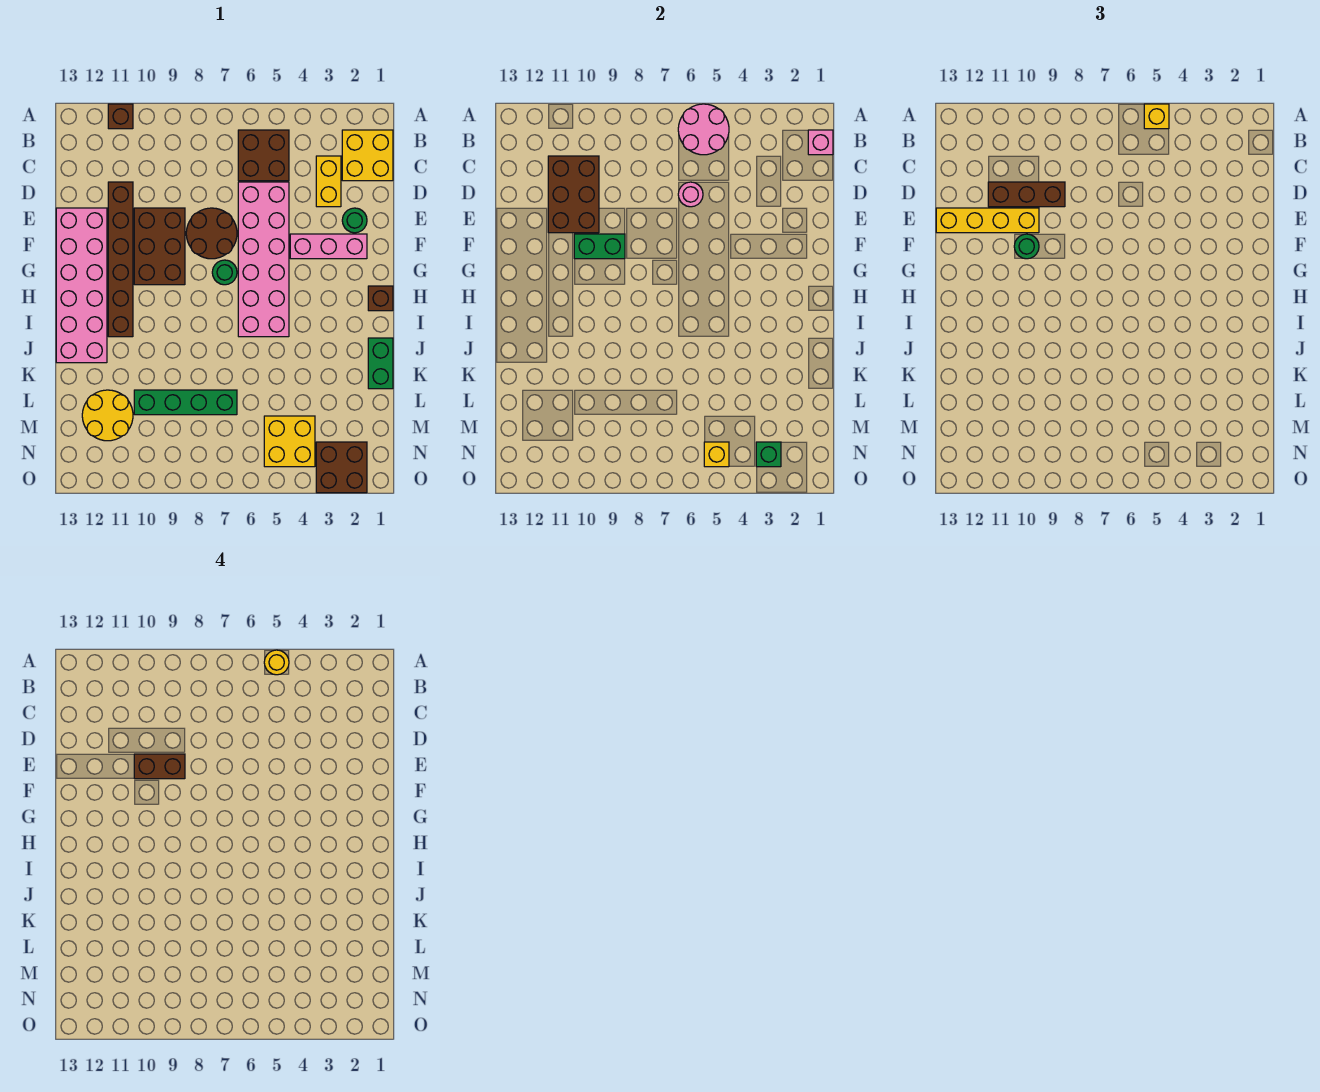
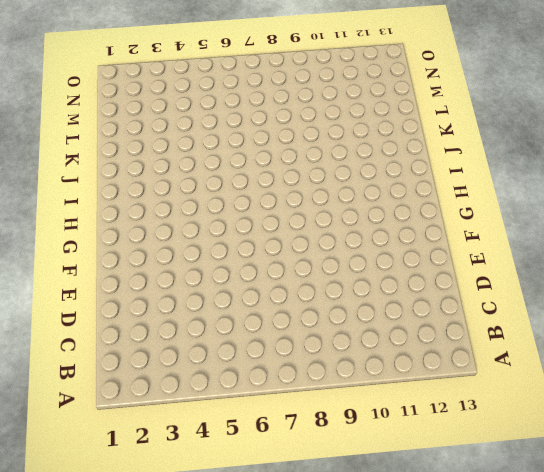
none -> brown 1x1 brick [108,104,133,129]
none -> yellow 2x2 brick [342,130,393,181]
none -> brown 2x2 brick [238,130,289,181]
none -> yellow 1x2 brick [316,156,341,207]

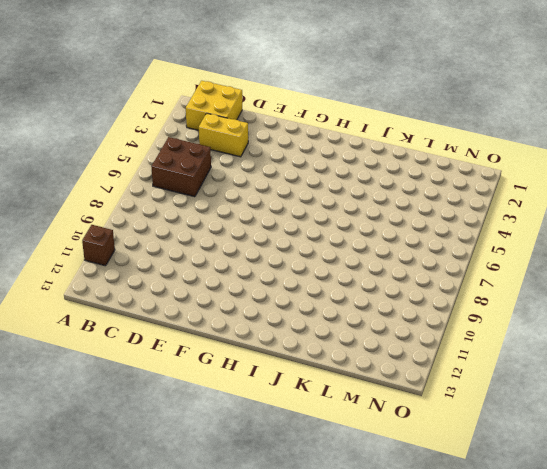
none -> pink 2x6 brick [238,182,289,337]
none -> brown 1x6 brick [108,182,133,337]
none -> green 1x1 round brick [342,208,367,233]
none -> brown 2x2 round brick [186,208,237,259]

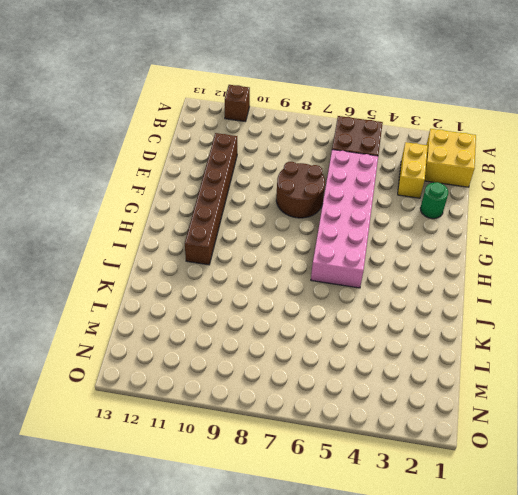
none -> brown 2x3 brick [134,208,185,285]
none -> pink 2x6 brick [56,208,107,363]
none -> pink 1x3 brick [290,234,367,259]
none -> green 1x1 round brick [212,260,237,285]

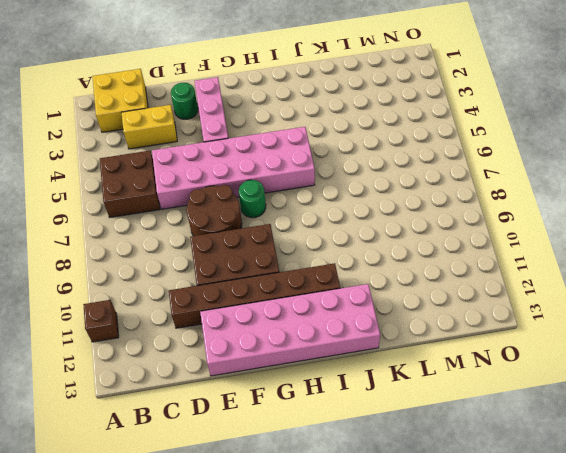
none -> brown 1x1 brick [368,286,393,311]
none -> green 1x2 brick [368,338,393,389]
none -> green 1x4 brick [134,390,237,415]
none -> yellow 2x2 round brick [82,390,133,441]

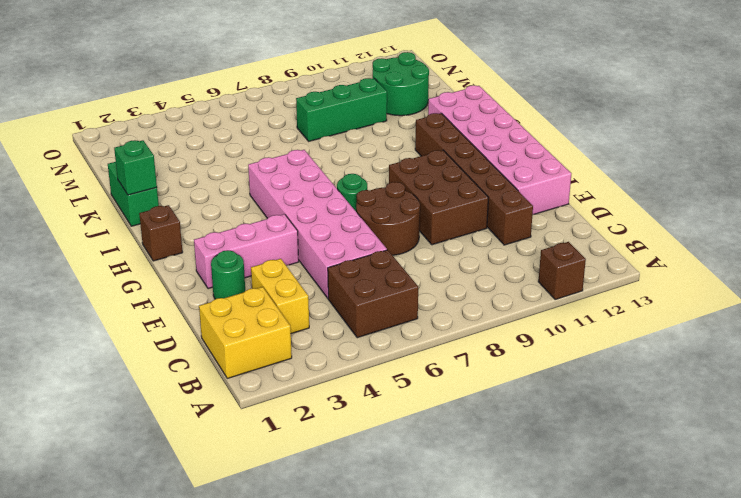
green 1x1 brick [114,140,157,195] -> green 1x1 brick moved to [756,442,781,467]
green 1x3 brick [296,78,387,141] -> green 1x4 brick [134,390,237,415]
green 2x2 round brick [373,52,429,116] -> yellow 2x2 round brick [82,390,133,441]
none -> yellow 2x2 brick [264,416,315,467]
none -> brown 2x2 brick [316,442,367,493]
none -> pink 2x2 round brick [678,104,729,155]
none -> pink 1x1 brick [808,130,833,155]

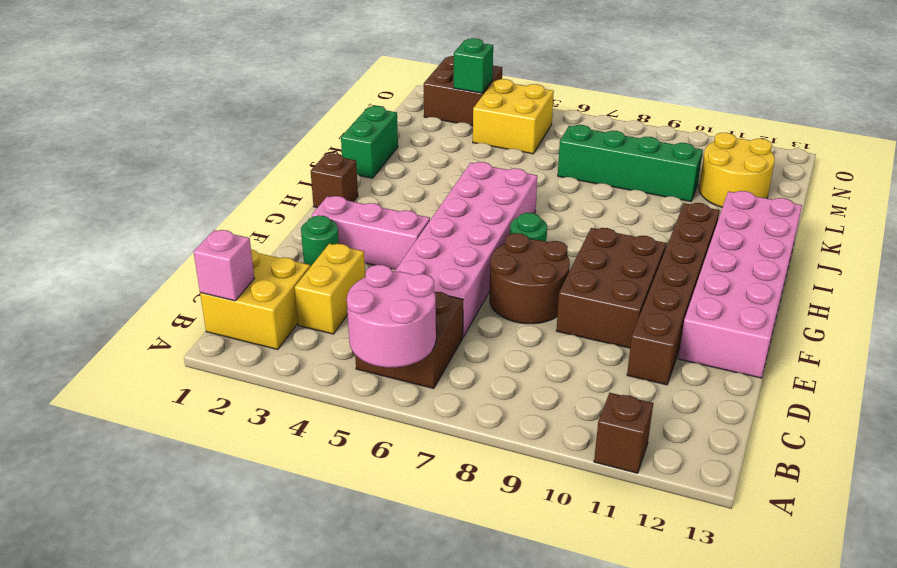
none -> brown 2x3 brick [548,156,599,233]
none -> pink 1x1 round brick [678,182,703,207]
none -> green 1x2 brick [574,234,625,259]
none -> yellow 1x1 brick [704,442,729,467]

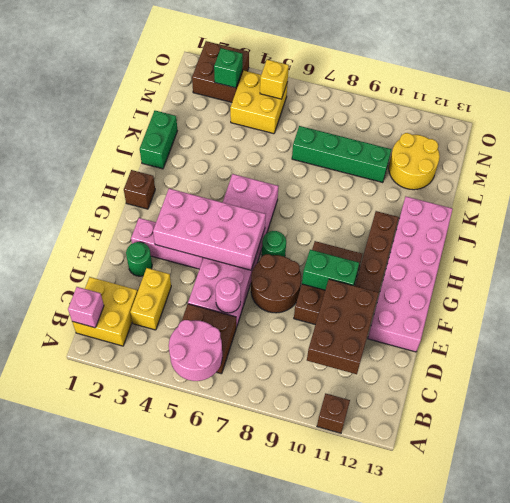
pink 2x4 brick [153,189,266,270] -> none
none -> yellow 1x1 brick [1144,104,1169,129]
none -> brown 1x3 brick [988,182,1065,207]
none -> yellow 1x4 brick [936,208,1039,233]
none -> green 1x1 round brick [1014,234,1039,259]

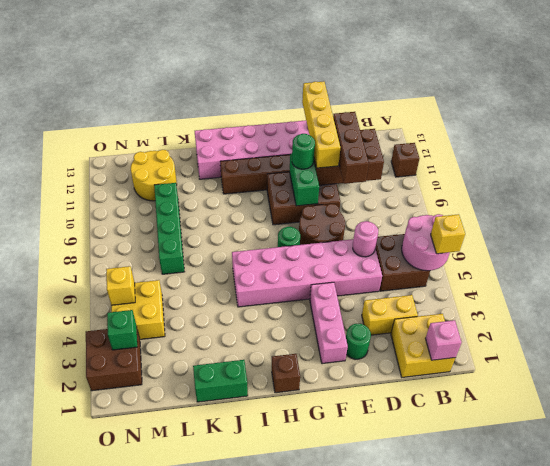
none -> yellow 1x1 round brick [264,650,289,675]
none -> brown 1x2 brick [134,754,185,779]

